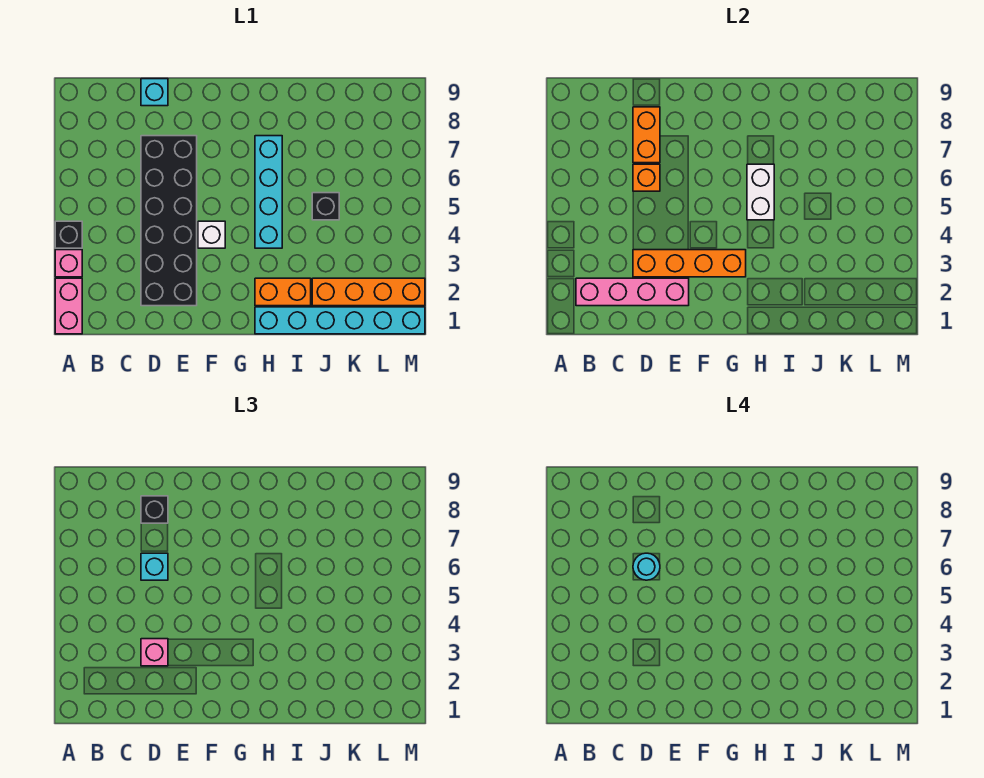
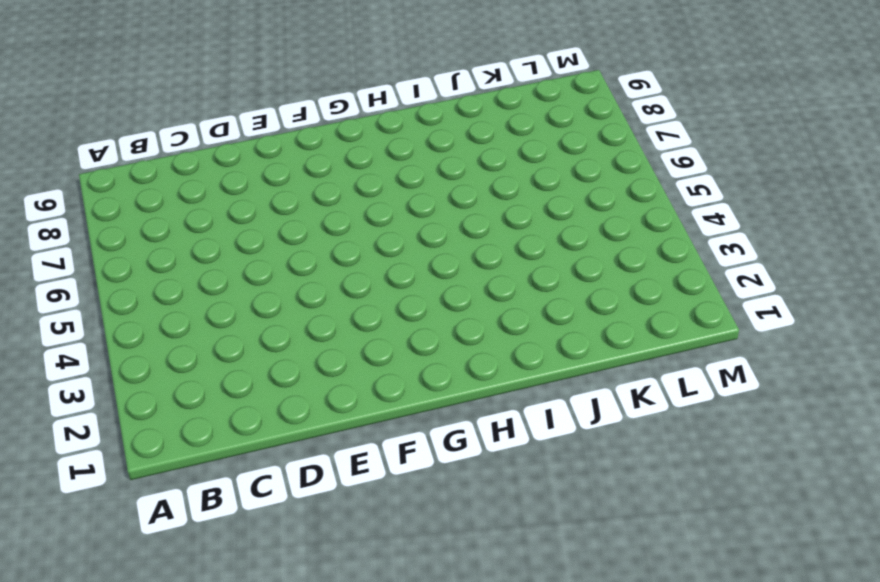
none -> pink 1x2 brick [55,278,82,334]
none -> pink 1x1 brick [55,250,82,277]
none -> black 1x1 brick [55,221,82,248]

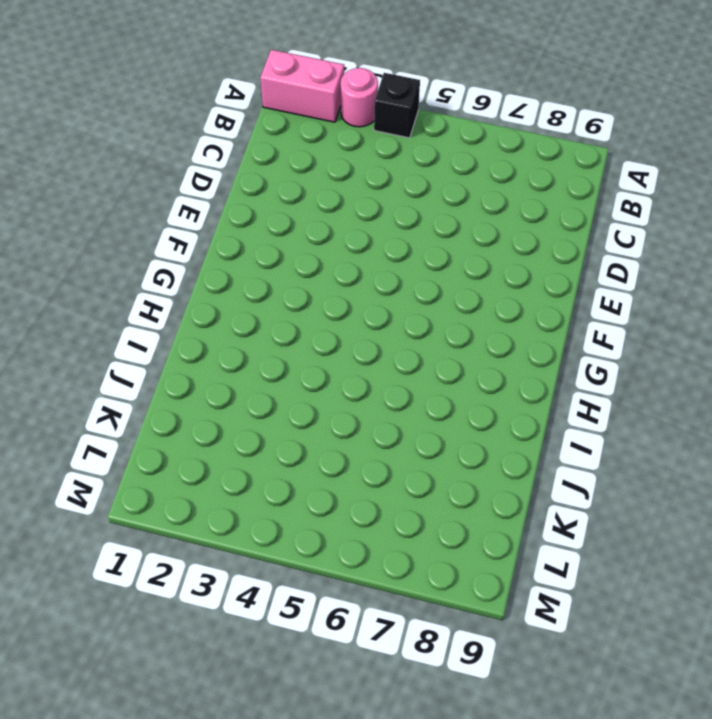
pink 1x1 round brick [341,68,378,127] -> pink 1x1 brick [55,250,82,277]
none -> black 2x6 brick [141,136,197,306]
none -> cyan 1x1 brick [141,79,168,106]
none -> white 1x1 brick [198,221,225,248]

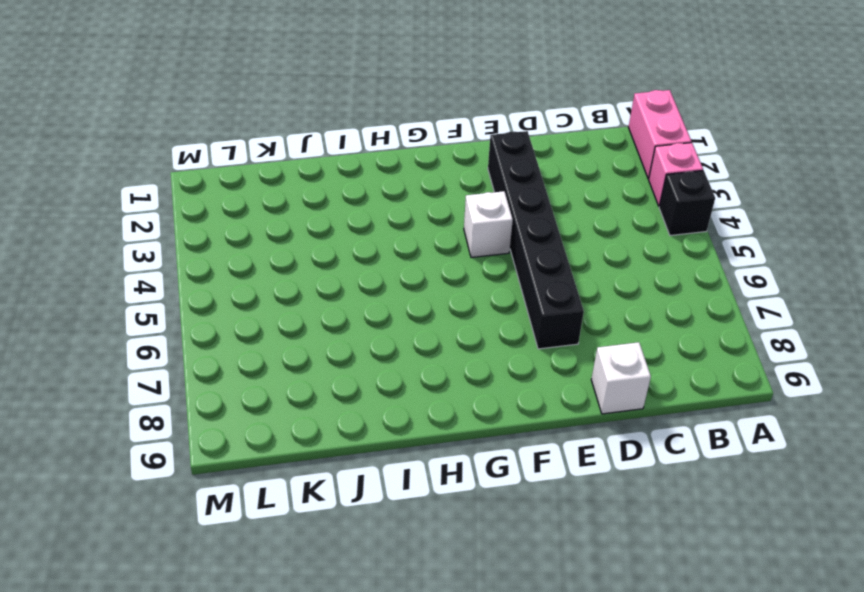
white 1x1 brick [591,342,651,414] -> cyan 1x1 brick [141,79,168,106]
black 1x6 brick [488,131,584,349] -> black 2x6 brick [141,136,197,306]
none -> cyan 1x6 brick [255,307,425,334]
none -> orange 1x2 brick [255,278,311,306]
none -> cyan 1x4 brick [255,136,282,248]

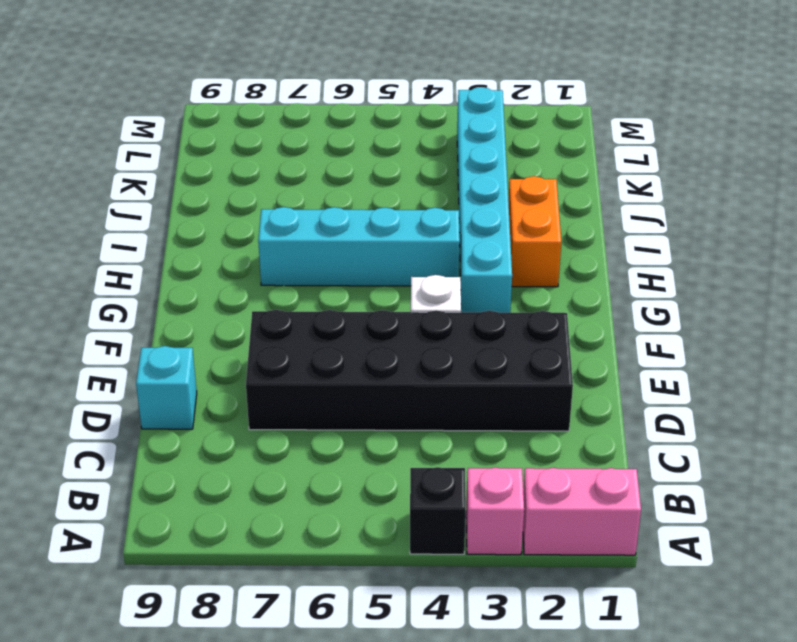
cyan 1x6 brick [457,87,512,313] -> cyan 1x6 brick moved to [255,307,425,334]
none -> orange 1x4 brick [312,278,425,306]
none -> black 1x1 brick [312,193,339,220]
none -> pink 1x4 brick [576,278,689,306]

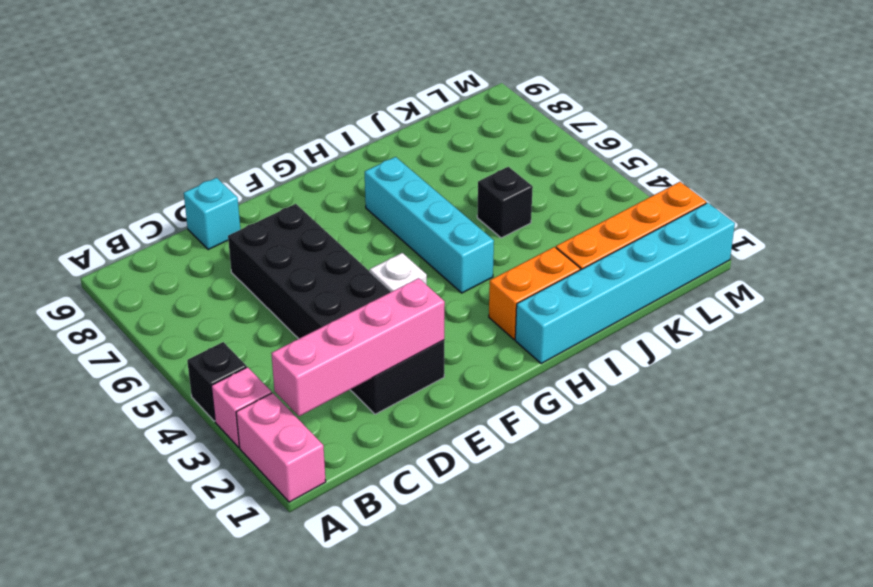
none -> orange 1x4 brick [633,250,746,277]
none -> orange 1x1 brick [633,164,660,191]
none -> orange 1x2 brick [633,107,660,163]

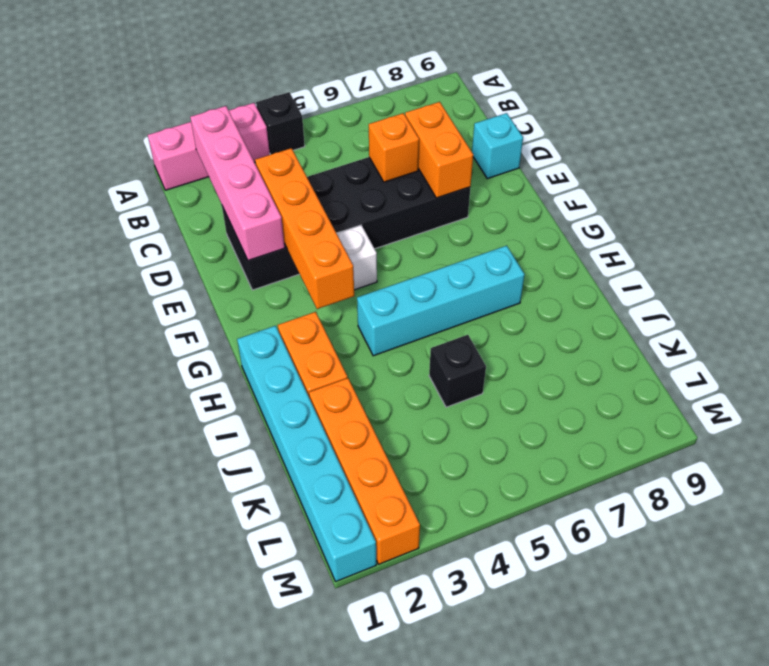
orange 1x2 brick [405,102,473,198] -> orange 1x2 brick turned to [633,107,660,163]
none -> white 1x2 brick [747,164,774,220]
none -> pink 1x1 brick [141,639,168,666]
none -> cyan 1x1 brick [141,553,168,580]

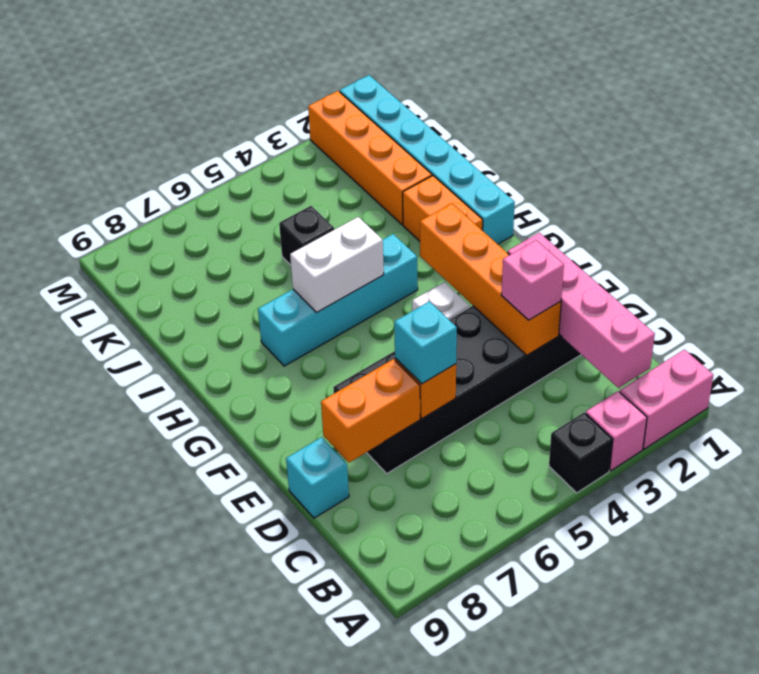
none -> black 1x1 brick [141,496,168,523]
none -> cyan 1x1 round brick [633,553,660,580]

